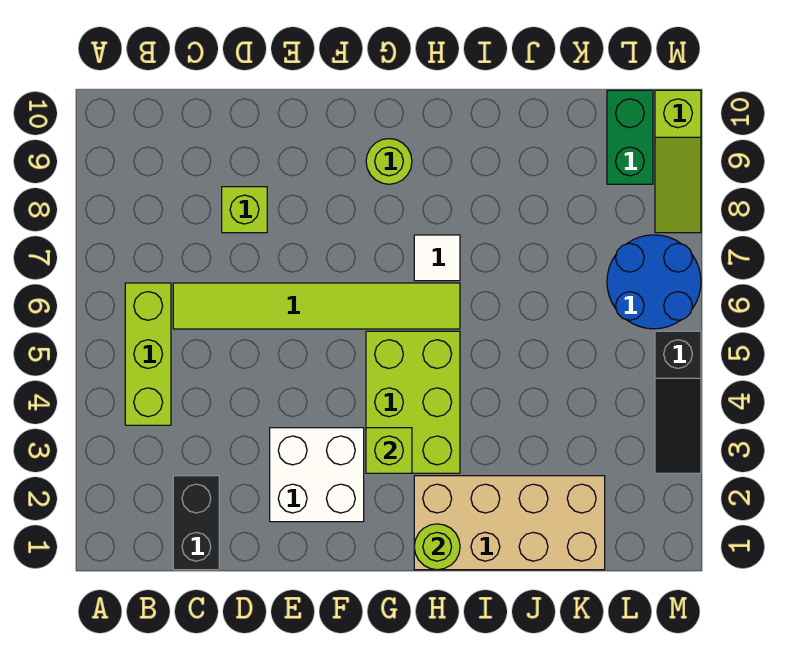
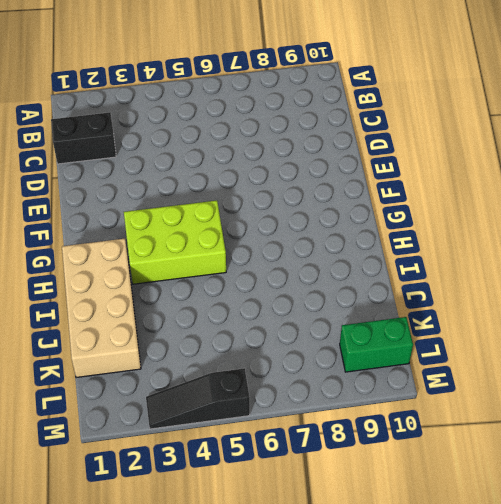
none -> lime 1x3 brick [125,283,171,425]
none -> lime 1x6 tile [173,283,460,329]
none -> lime 1x1 brick [222,187,267,233]

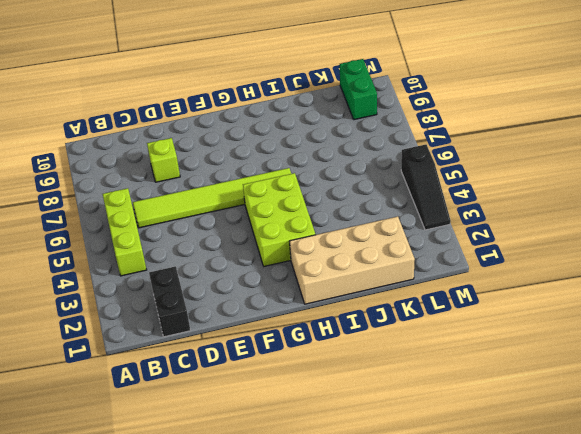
none -> white 2x2 brick [270,428,364,522]
none -> lime 1x1 round brick [366,139,412,184]
none -> white 1x1 tile [414,235,460,281]

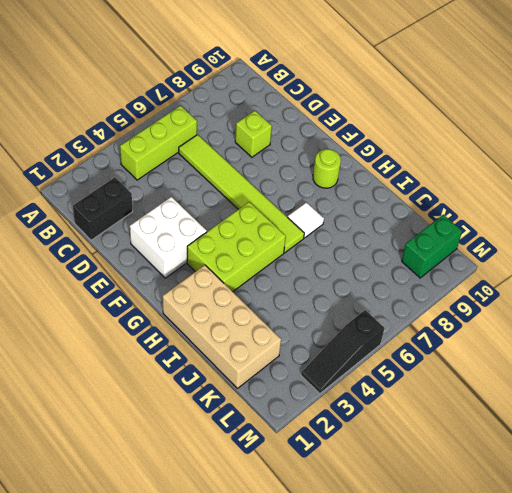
none -> blue 2x2 round brick [607,235,701,329]
none -> lime 1x3 slope [655,90,701,233]
none -> lime 1x1 brick [366,428,412,473]

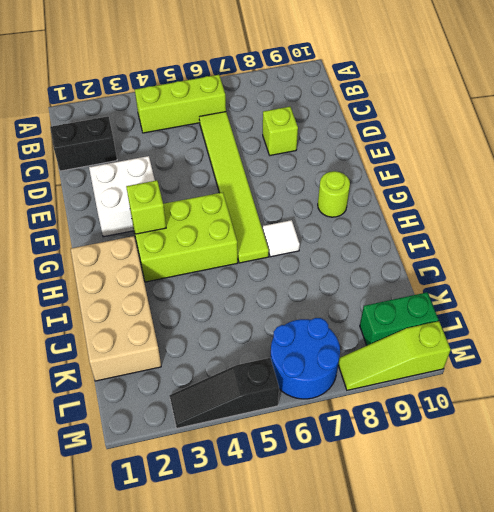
none -> lime 1x1 round brick [414,524,460,570]

